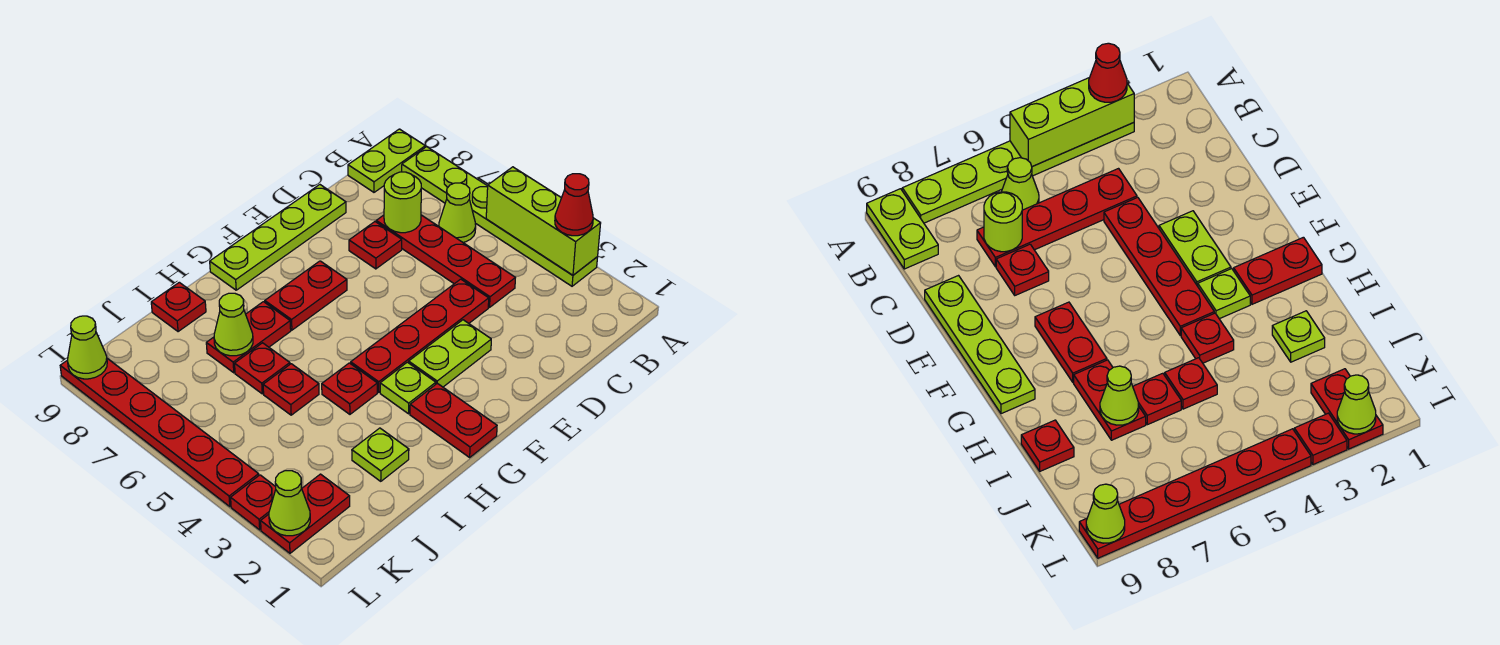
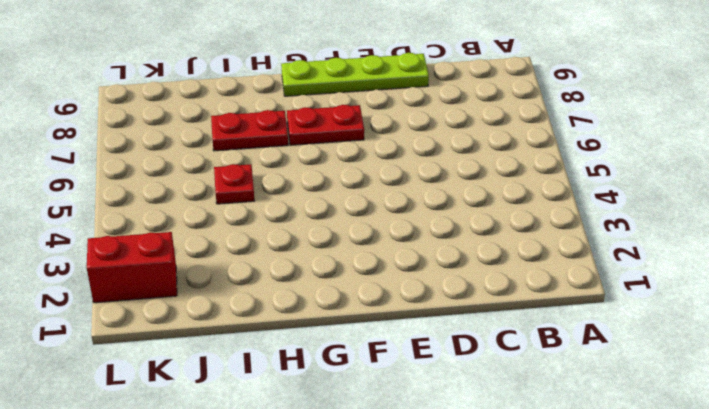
red 1x2 brick [87,232,177,303] -> red 1x2 plate [261,474,350,553]
none -> lime 1x6 plate [402,147,598,286]
none -> lime 1x2 plate [348,129,425,192]
none -> lime 1x1 cone [439,183,476,242]

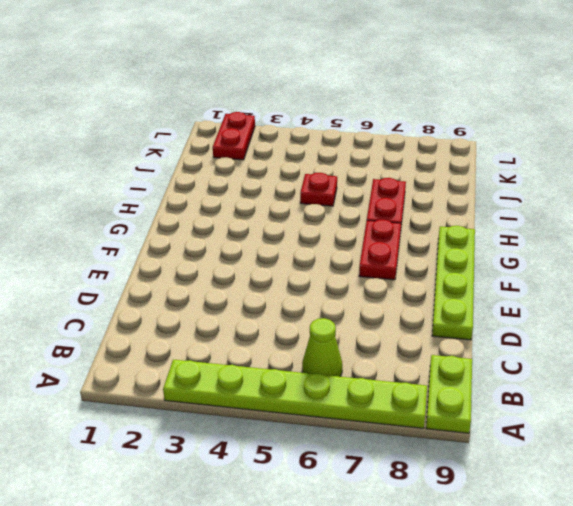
none -> red 1x4 plate [376,215,515,307]
none -> red 1x4 plate [351,279,489,392]
none -> red 1x1 plate [349,222,402,269]

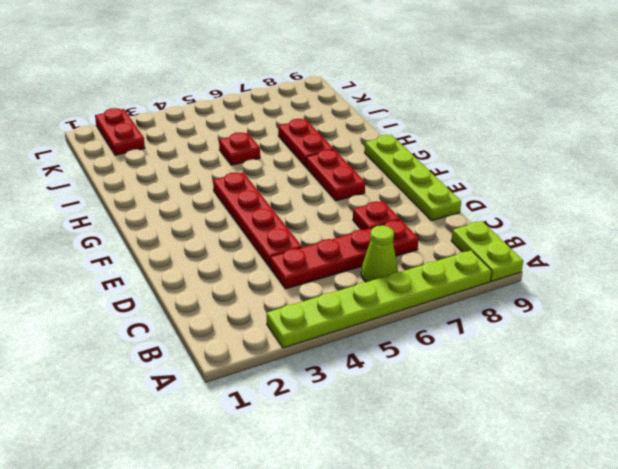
none -> lime 1x2 plate [409,320,491,387]
none -> red 1x2 plate [410,383,497,457]
none -> lime 1x1 plate [380,362,436,414]

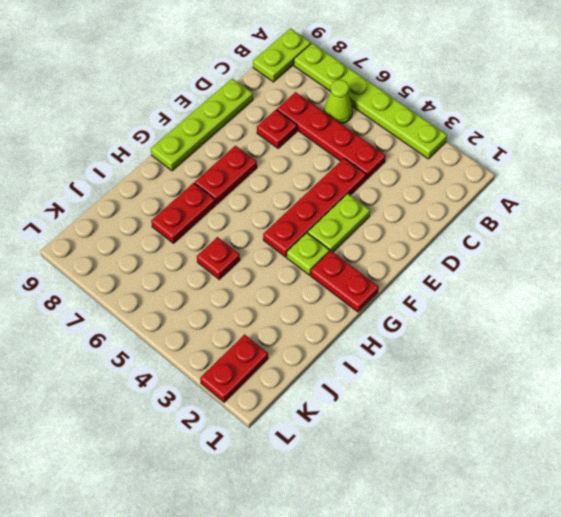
none -> red 1x1 plate [322,363,377,414]
none -> lime 1x1 plate [352,428,409,481]
none -> red 1x1 plate [235,343,290,394]

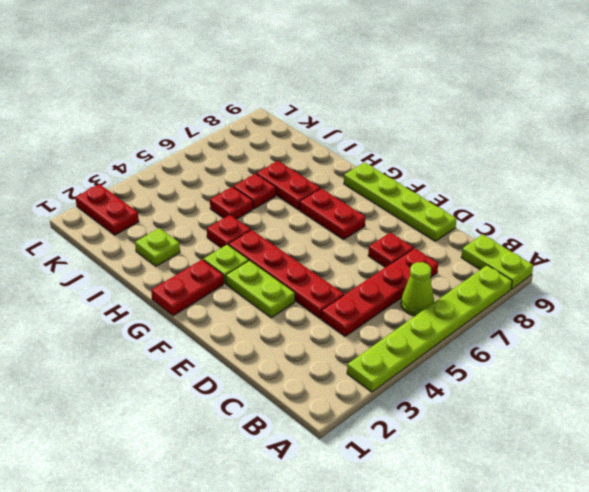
none -> red 1x1 plate [151,282,206,332]
none -> red 1x1 plate [231,475,276,530]
none -> red 1x6 plate [60,359,259,506]

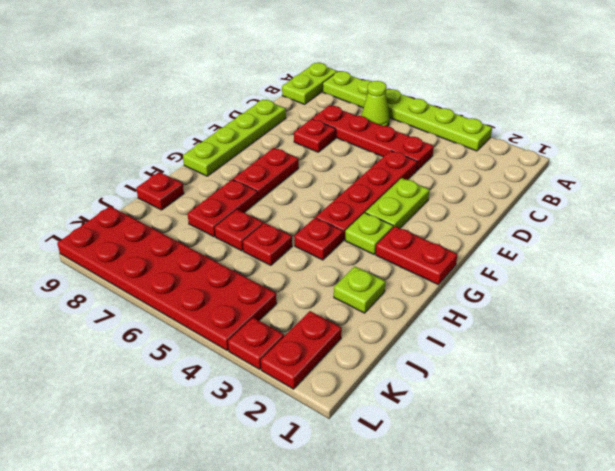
red 2x6 plate [57,206,277,350] -> red 1x6 plate [60,359,259,506]
none -> lime 1x3 brick [486,167,601,275]
none -> lime 1x1 round brick [384,172,421,233]
none -> lime 1x1 cone [214,293,253,356]

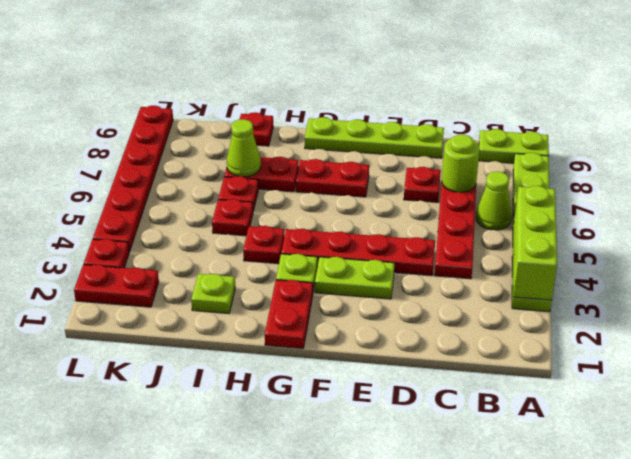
none -> lime 1x1 cone [269,471,310,536]
none -> lime 1x1 cone [68,316,107,379]
none -> red 1x1 cone [555,174,593,236]

